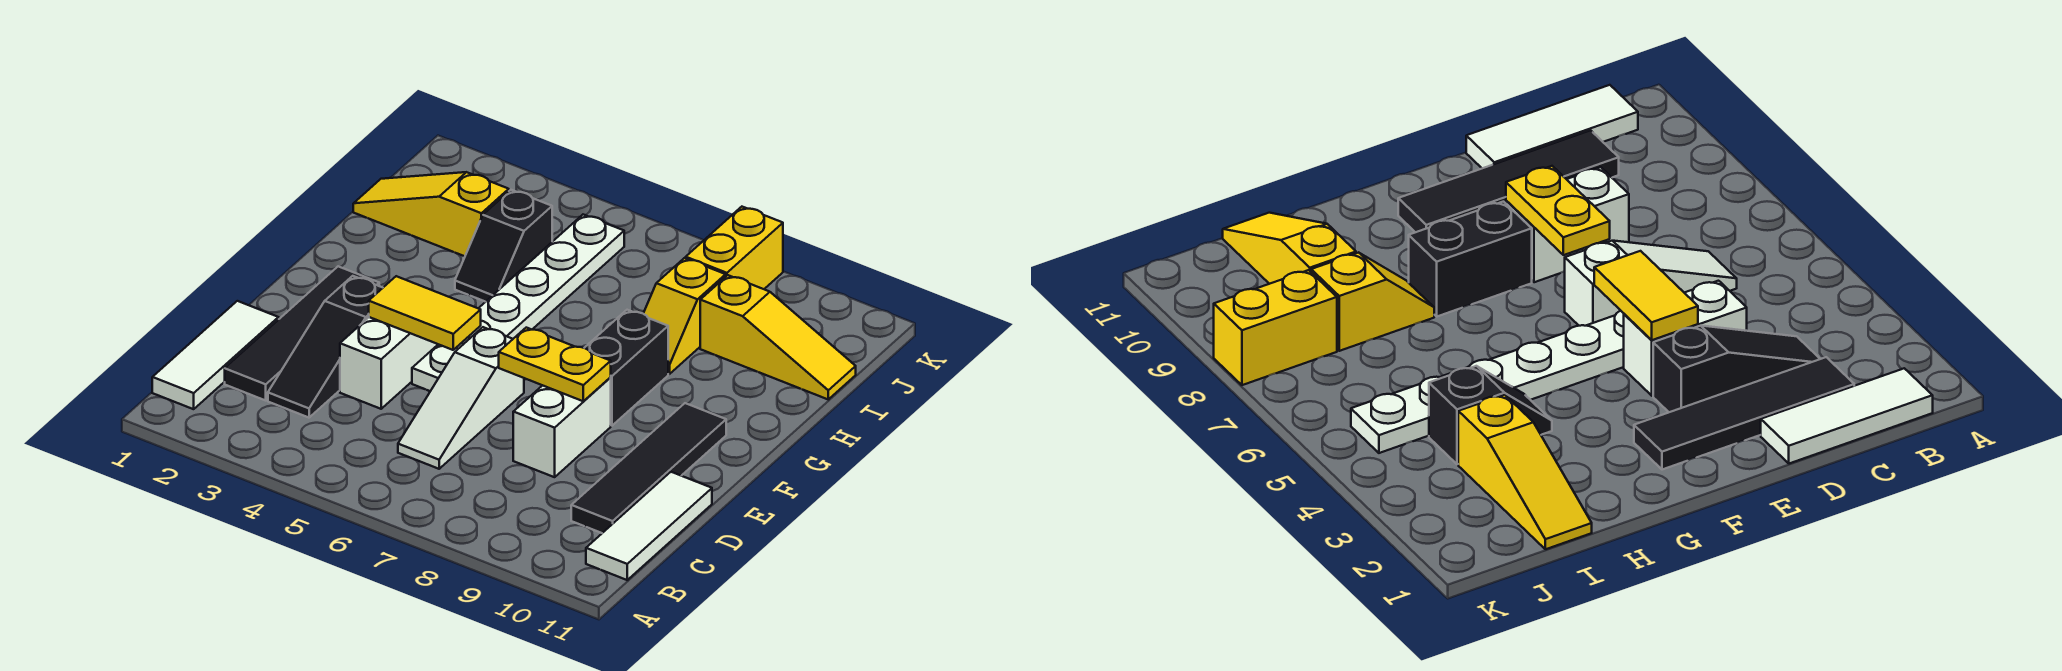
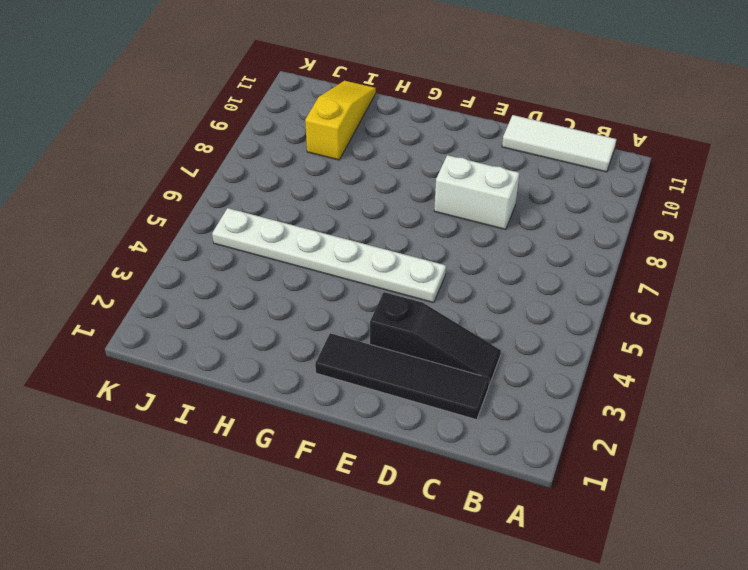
none -> white 1x3 tile [152,301,279,409]
none -> white 1x3 slope [398,327,524,469]
none -> black 1x4 tile [571,403,726,533]

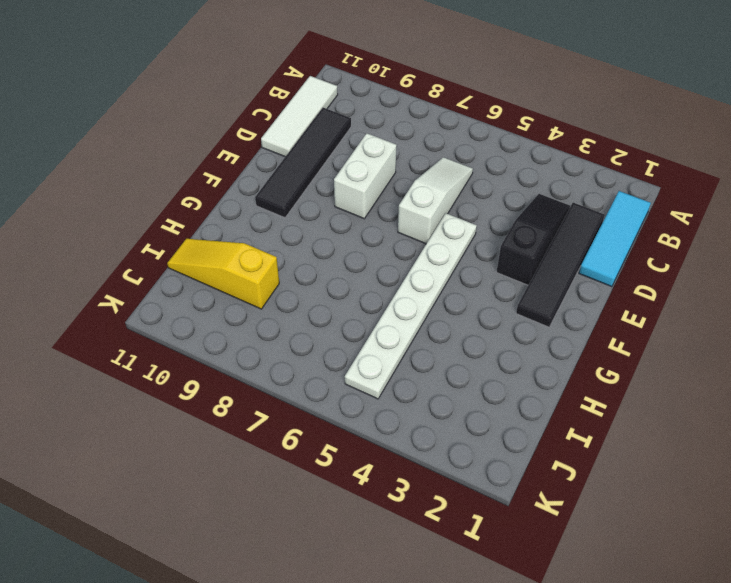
cyan 1x3 tile [579,191,651,287] -> white 1x3 tile [152,301,279,409]
none -> white 1x2 brick [340,317,437,409]
none -> black 1x2 brick [585,310,668,426]
none -> black 1x2 slope [455,190,552,302]

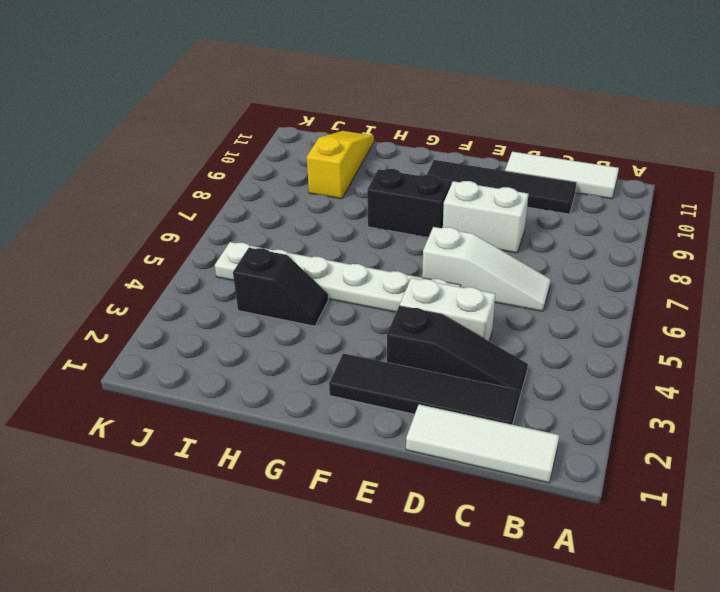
none -> yellow 1x2 slope [643,258,726,374]
none -> yellow 1x3 slope [353,172,509,256]
none -> yellow 1x2 brick [686,207,783,289]

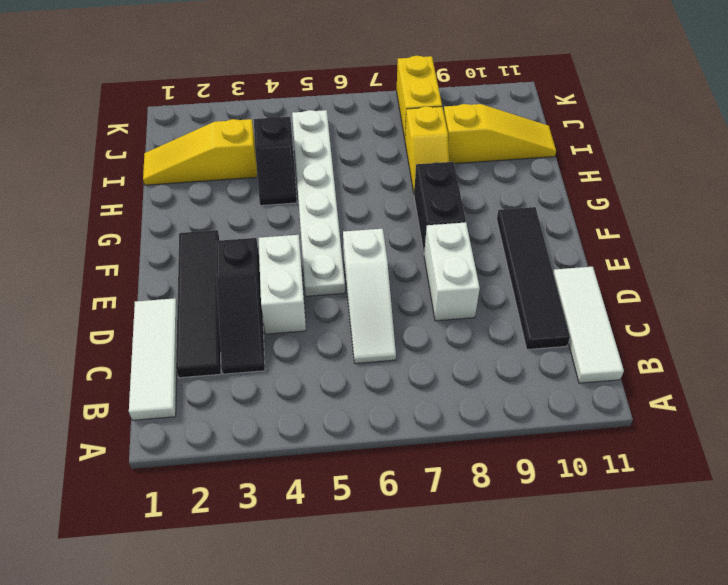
none -> yellow 1x2 tile [369,276,481,350]
none -> yellow 1x2 plate [499,328,611,401]

